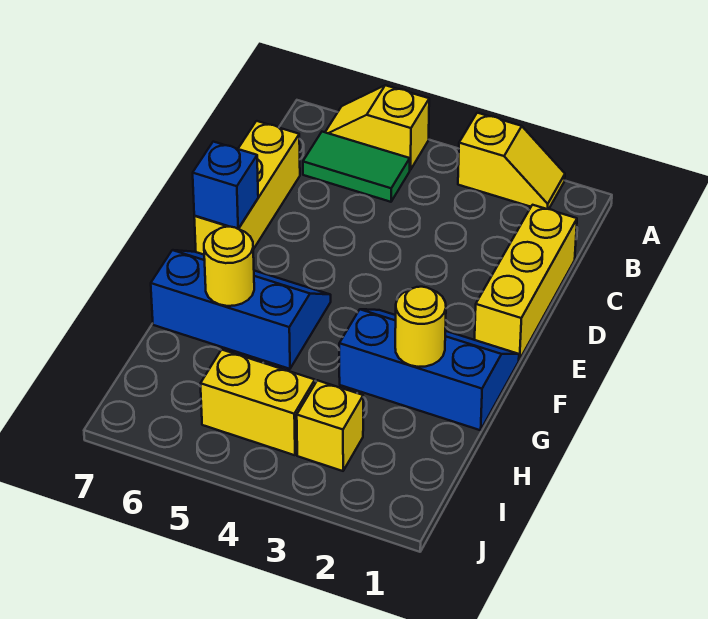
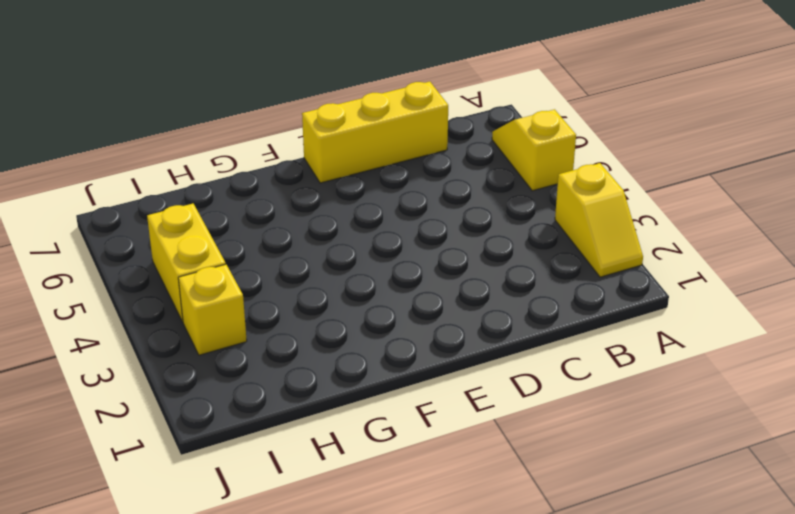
none -> green 1x2 tile [303,132,410,202]
none -> yellow 1x3 brick [475,205,577,360]
none -> blue 2x3 slope [339,309,519,430]

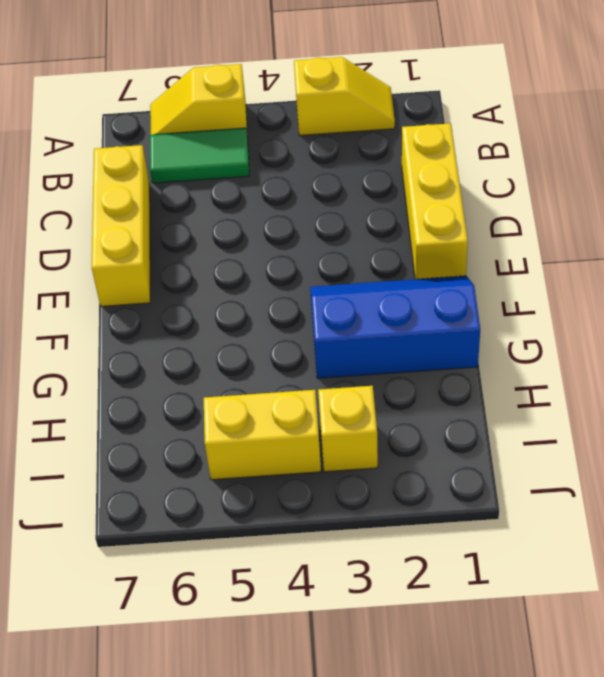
none -> blue 2x3 slope [151,250,331,369]
none -> blue 1x1 brick [193,142,258,229]
none -> yellow 1x1 round brick [395,287,446,367]

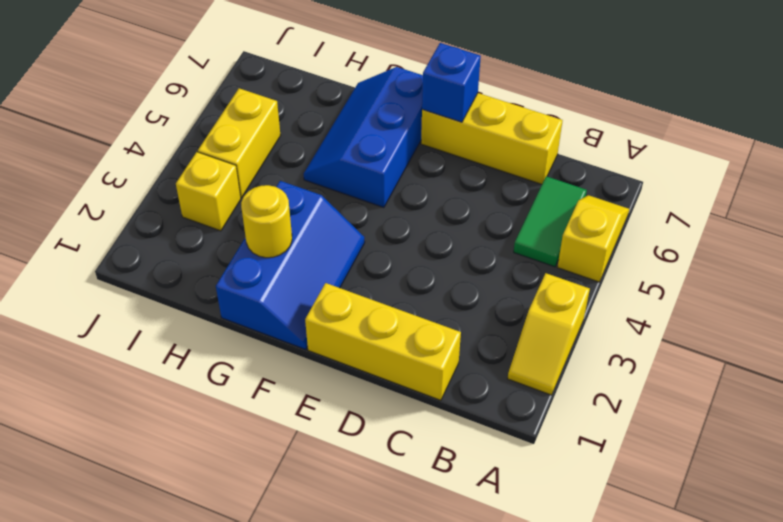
blue 2x3 slope [304,67,423,208] -> blue 2x3 slope turned to [151,250,331,369]
none -> yellow 1x1 round brick [204,227,254,306]

